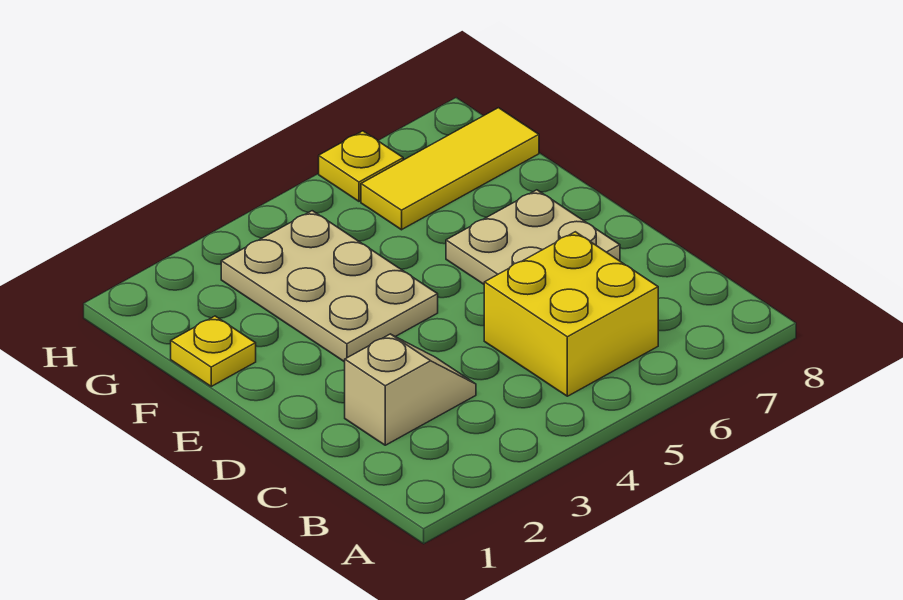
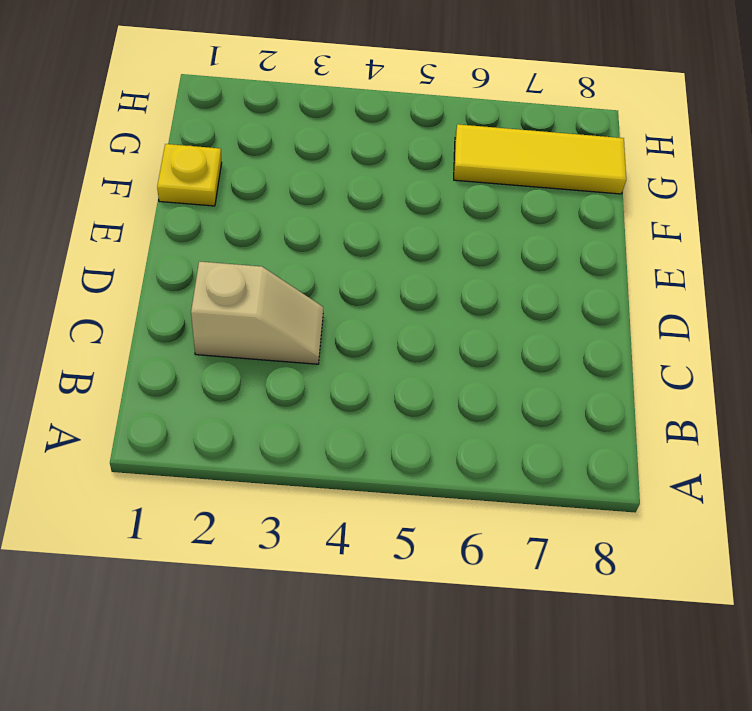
none -> yellow 2x2 brick [484,232,658,396]
none -> tan 2x2 plate [446,190,620,284]

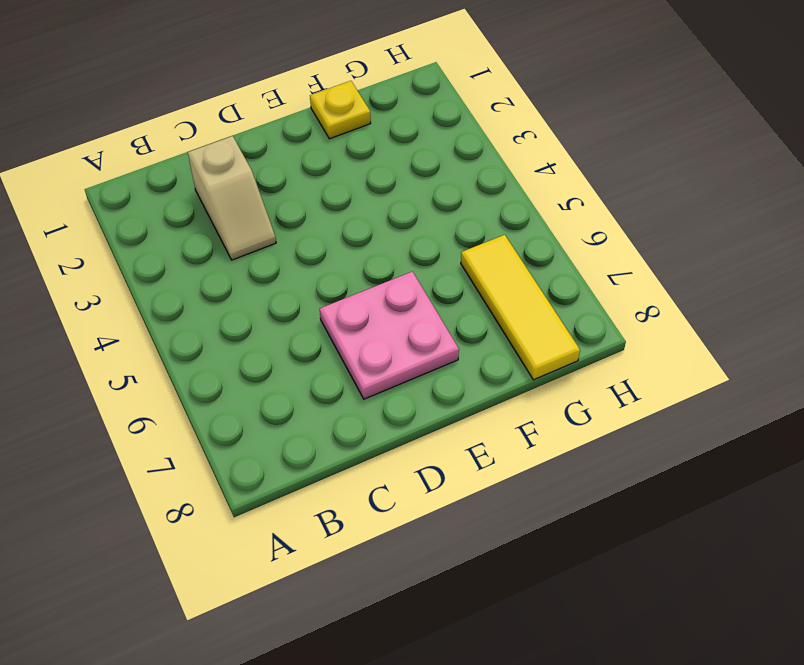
pink 2x2 plate [320,272,459,399] -> tan 2x2 plate [446,190,620,284]
none -> yellow 2x2 brick [484,232,658,396]
none -> tan 2x3 plate [221,211,438,362]

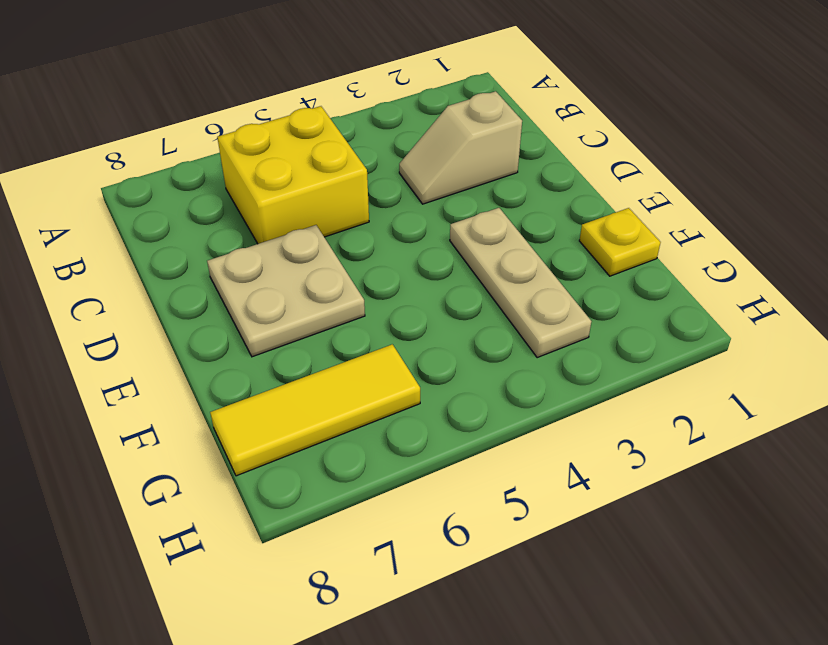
tan 1x3 plate [450,208,592,358] -> tan 2x3 plate [221,211,438,362]
none -> yellow 1x1 plate [319,131,403,201]

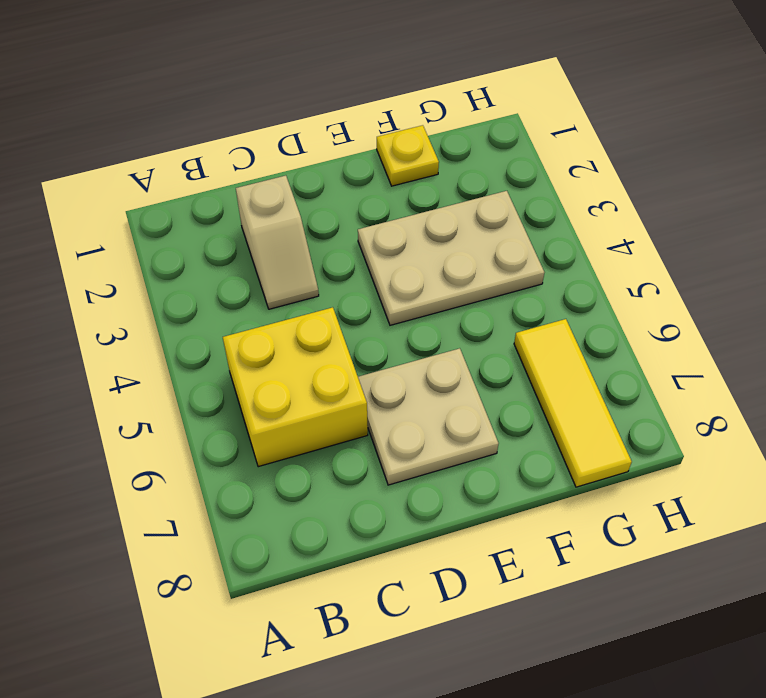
none -> yellow 1x1 plate [319,131,403,201]

